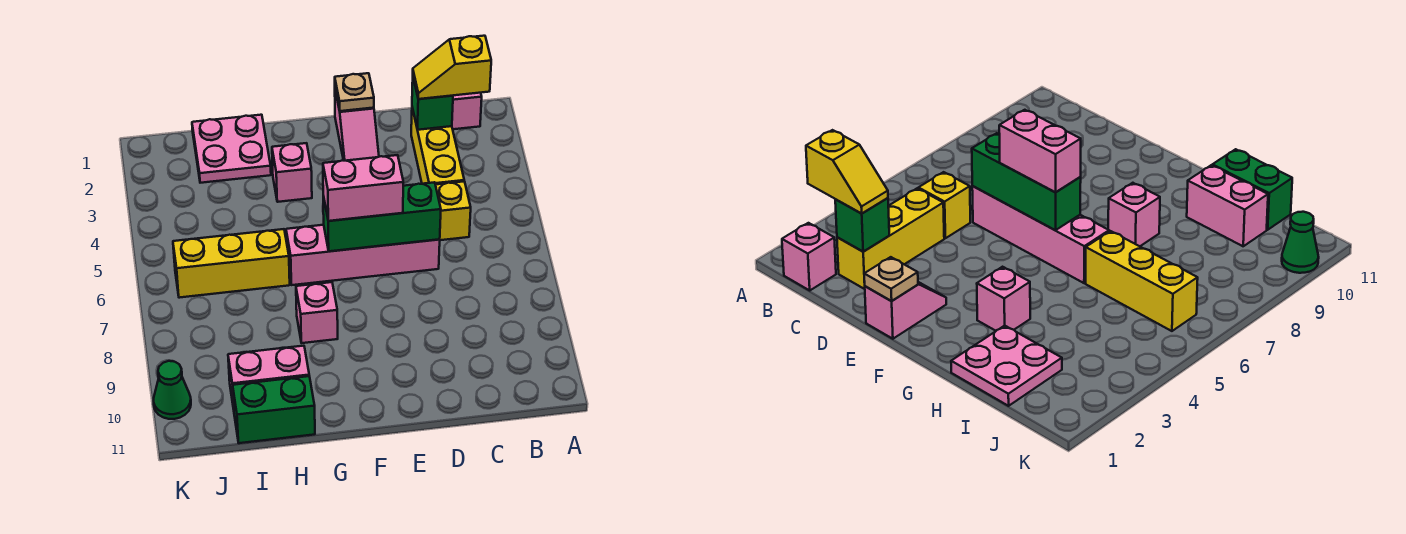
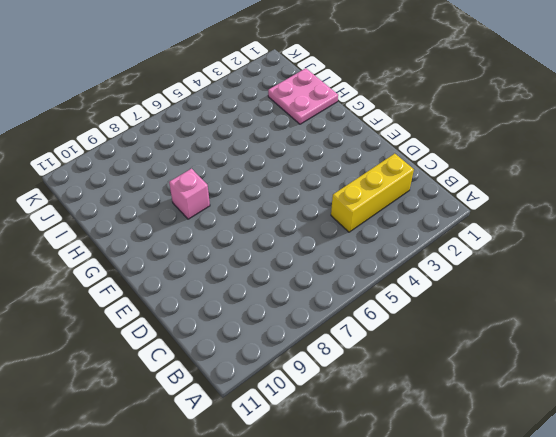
none -> pink 1x1 brick [452,93,482,129]
none -> yellow 1x1 brick [436,181,471,240]
none -> pink 1x4 brick [286,225,440,285]

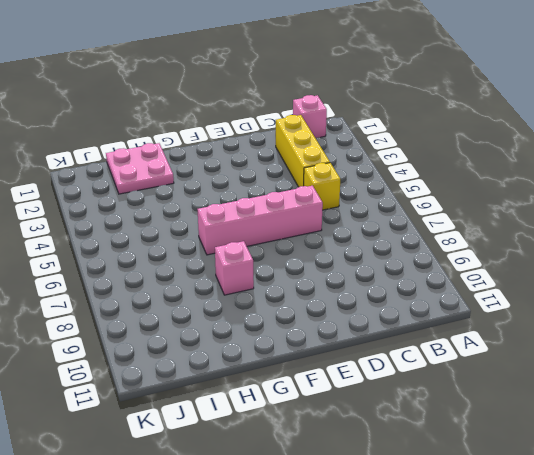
none -> pink 1x2 slope [335,91,379,161]
none -> pink 1x1 brick [272,143,312,202]
none -> yellow 1x3 brick [173,229,290,298]

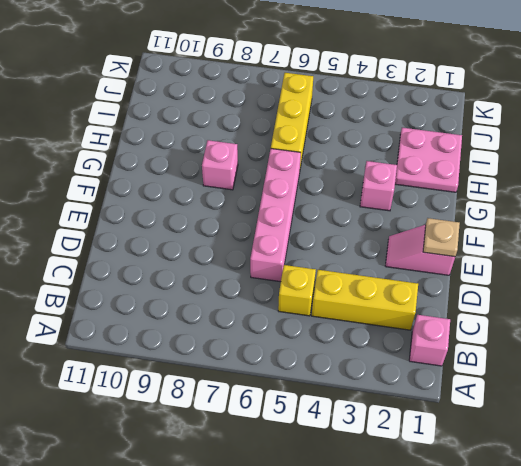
none -> pink 1x2 brick [228,346,309,409]
none -> green 1x2 brick [233,376,315,443]
none -> green 1x1 cone [154,361,191,419]

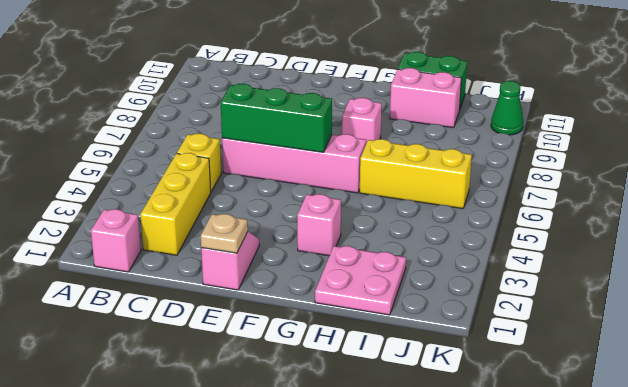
none -> green 1x1 brick [412,78,453,130]
none -> yellow 1x2 slope [413,36,491,99]
none -> pink 1x2 brick [323,155,403,221]

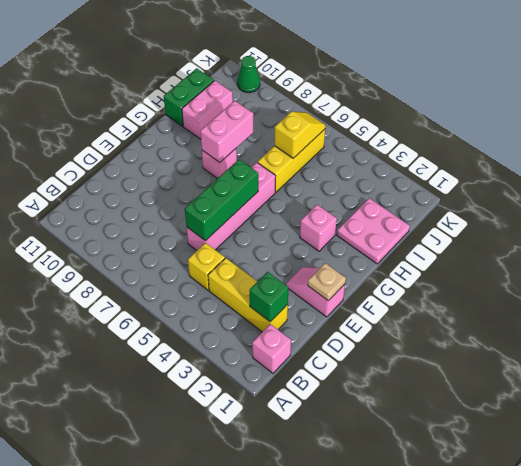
pink 1x2 brick [200,101,253,162] -> pink 1x2 brick moved to [323,155,403,221]
yellow 1x2 slope [274,112,325,158] -> yellow 1x2 slope moved to [413,36,491,99]

